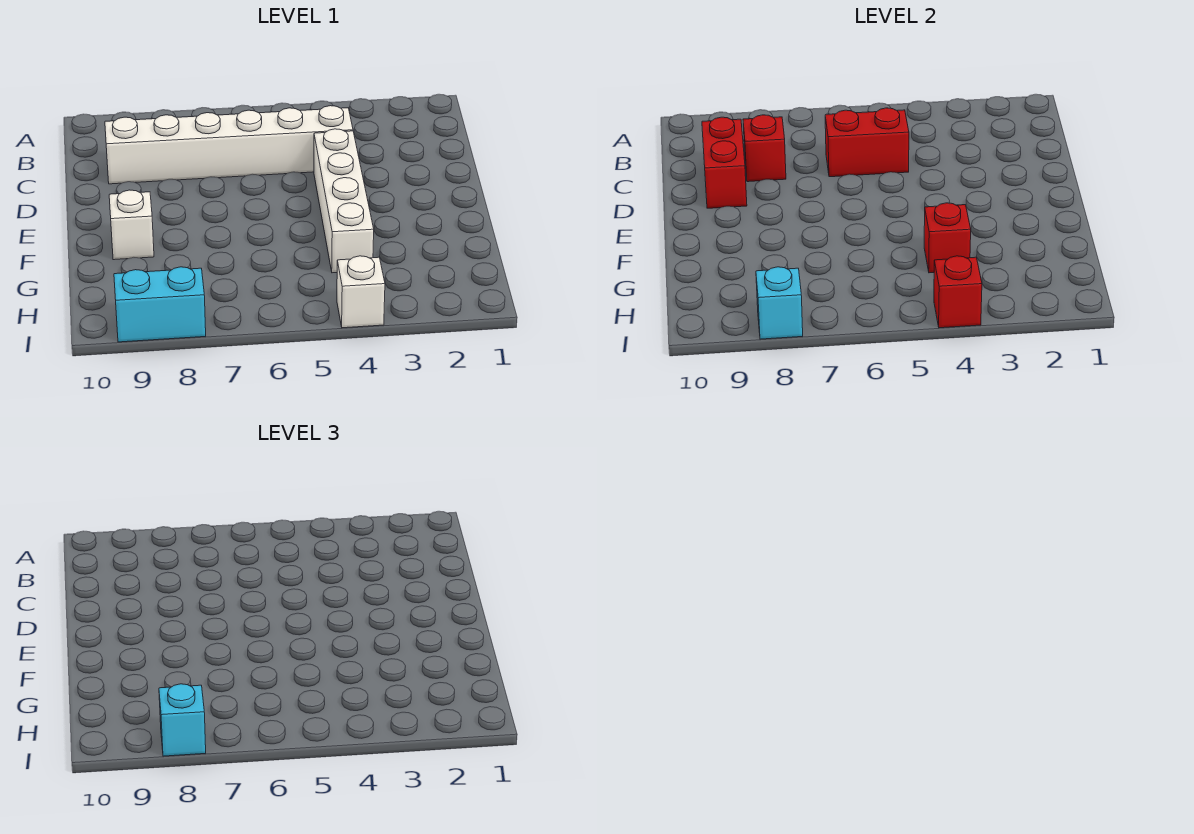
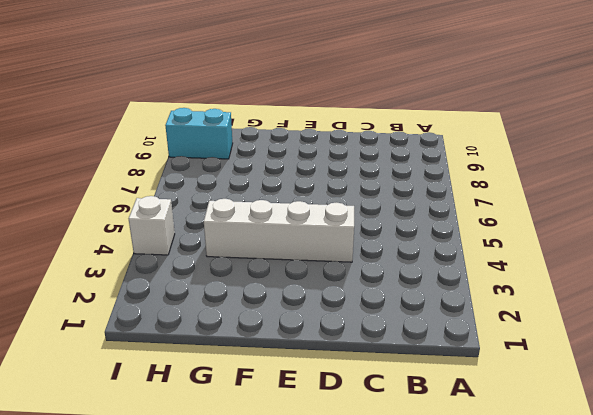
cyan 1x2 brick [165,108,233,159] -> cyan 1x2 brick turned to [114,267,206,342]
none -> white 1x6 brick [105,106,353,184]
none -> white 1x1 brick [109,190,154,260]
none -> red 1x2 brick [825,108,909,177]

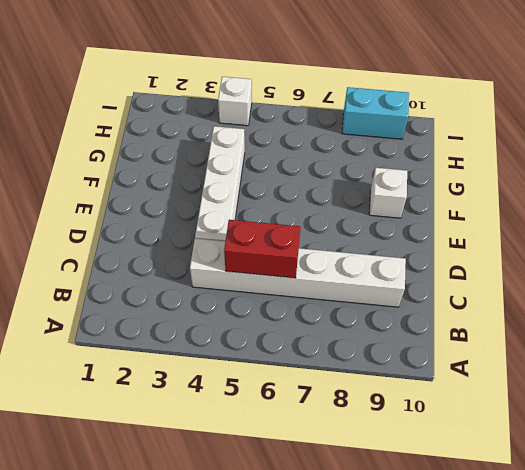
none -> red 1x1 brick [743,115,786,182]
none -> red 1x2 brick [702,117,747,208]
none -> red 1x1 brick [924,203,971,273]

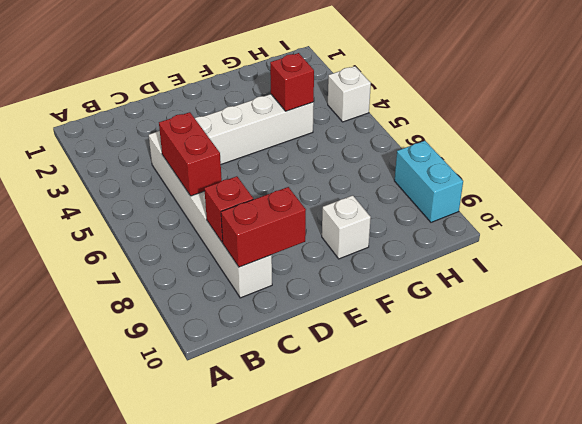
none -> red 1x1 brick [934,256,982,328]
none -> cyan 1x1 brick [756,267,803,339]
none -> cyan 1x1 brick [159,684,206,756]

